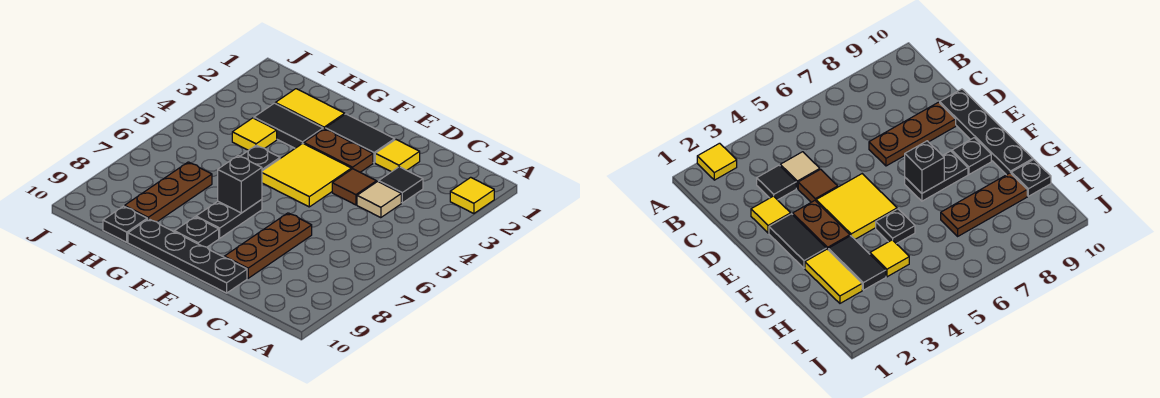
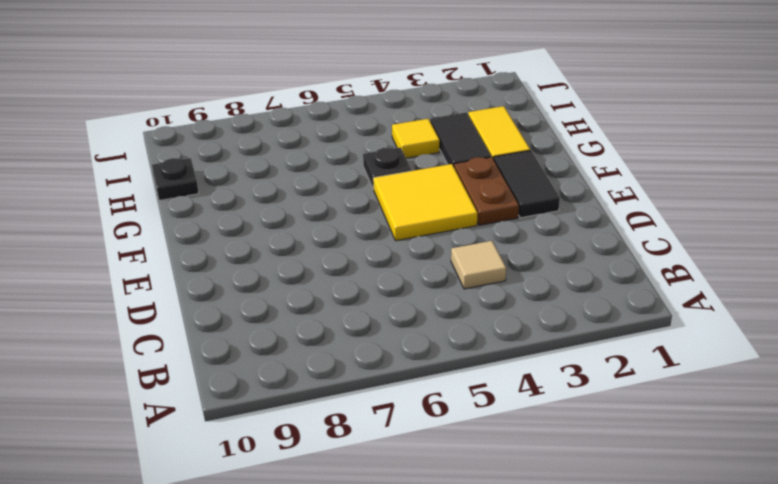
none -> yellow 1x1 tile [450,177,494,214]
none -> black 1x1 tile [379,167,423,203]
none -> yellow 1x1 tile [375,139,420,172]

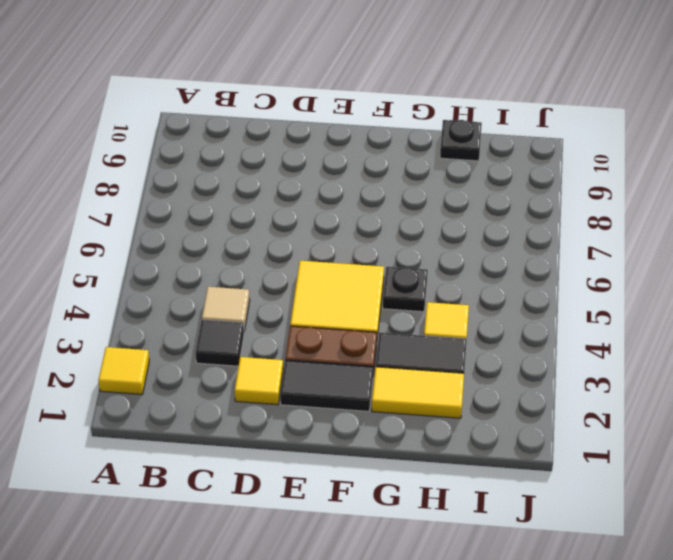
none -> brown 1x1 tile [332,169,376,205]
none -> brown 1x3 plate [224,213,312,278]
none -> black 1x4 plate [128,219,247,293]

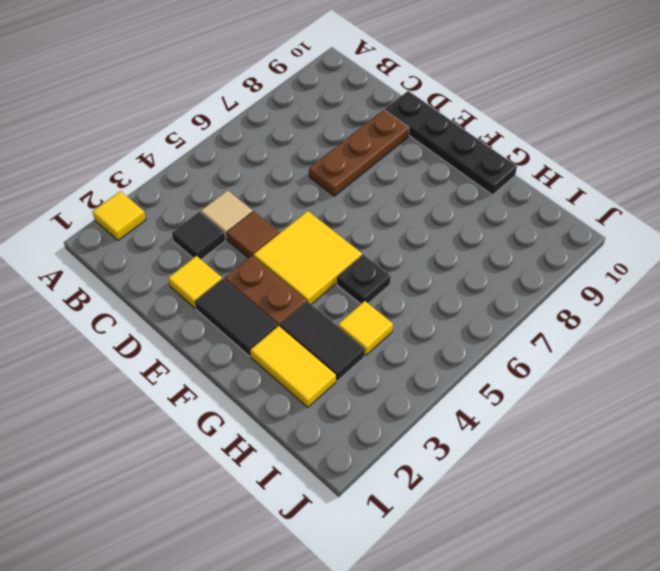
none -> black 1x2 plate [196,200,262,238]
none -> black 1x1 plate [174,217,219,247]
none -> brown 1x3 plate [125,162,212,222]

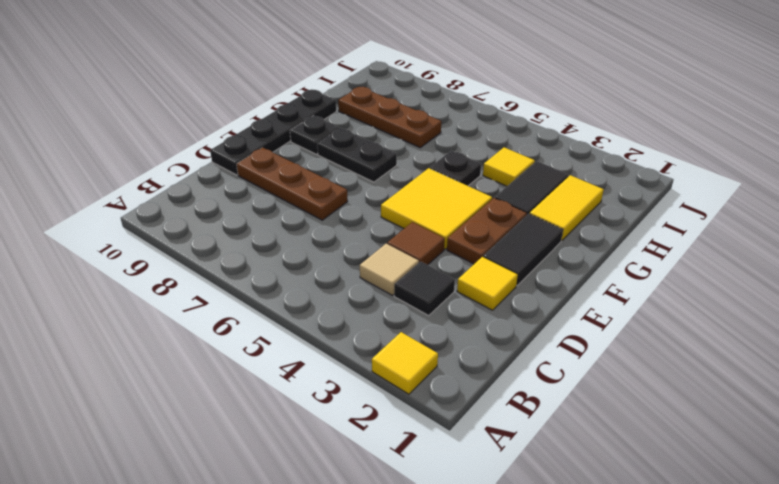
none -> black 1x1 plate [103,206,147,242]
none -> black 1x1 brick [218,155,262,213]

